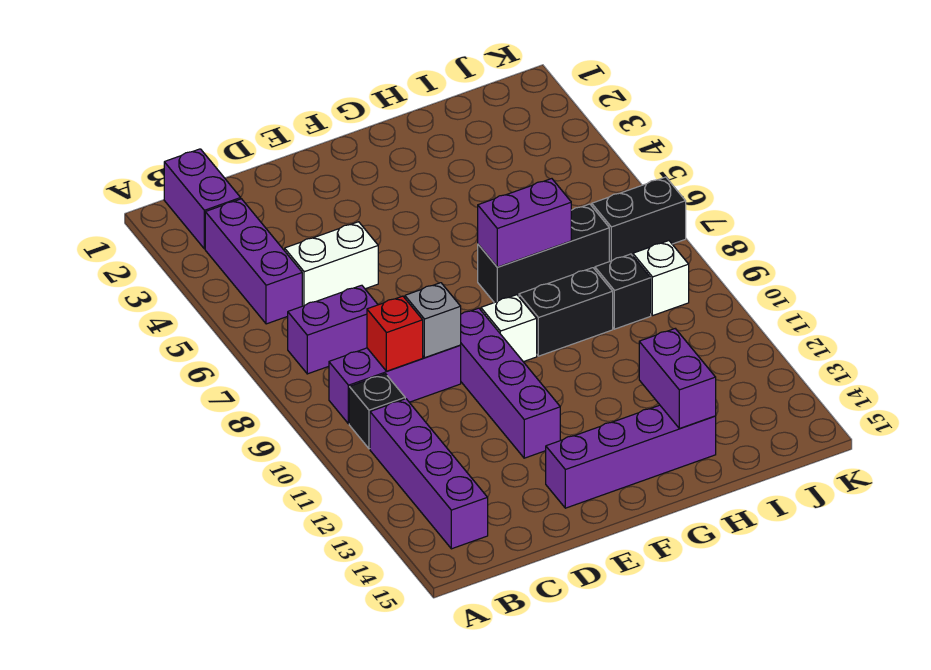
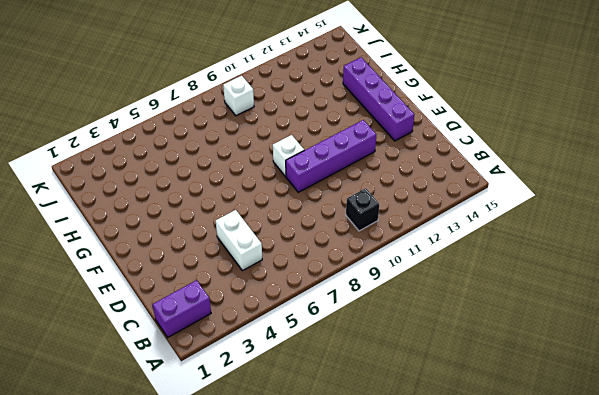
none -> purple 1x3 brick [205,199,302,324]
none -> purple 1x2 brick [288,285,378,374]
none -> purple 1x3 brick [329,346,461,424]

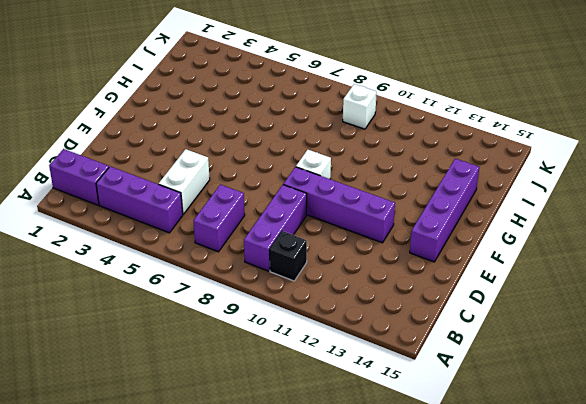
none -> purple 1x4 brick [370,399,488,549]
none -> black 1x3 brick [478,204,609,303]
none -> black 1x2 brick [519,268,613,356]

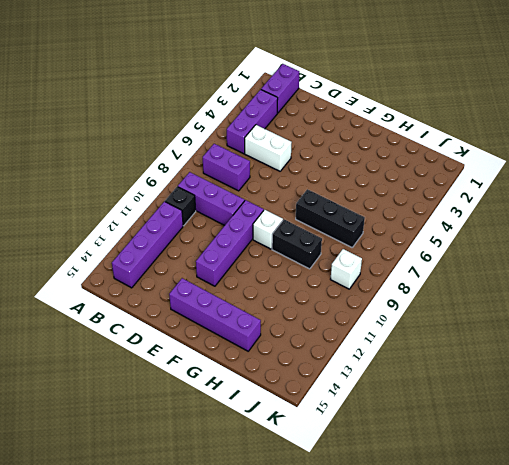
none -> black 1x1 brick [595,254,651,329]
none -> black 1x2 brick [592,177,686,262]
none -> red 1x1 brick [367,296,423,371]

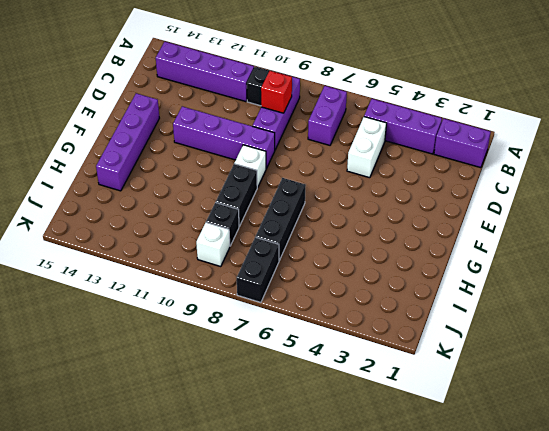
none -> grey 1x1 brick [405,283,461,358]
none -> purple 1x2 brick [478,179,571,267]
none -> purple 1x2 brick [639,329,716,429]

